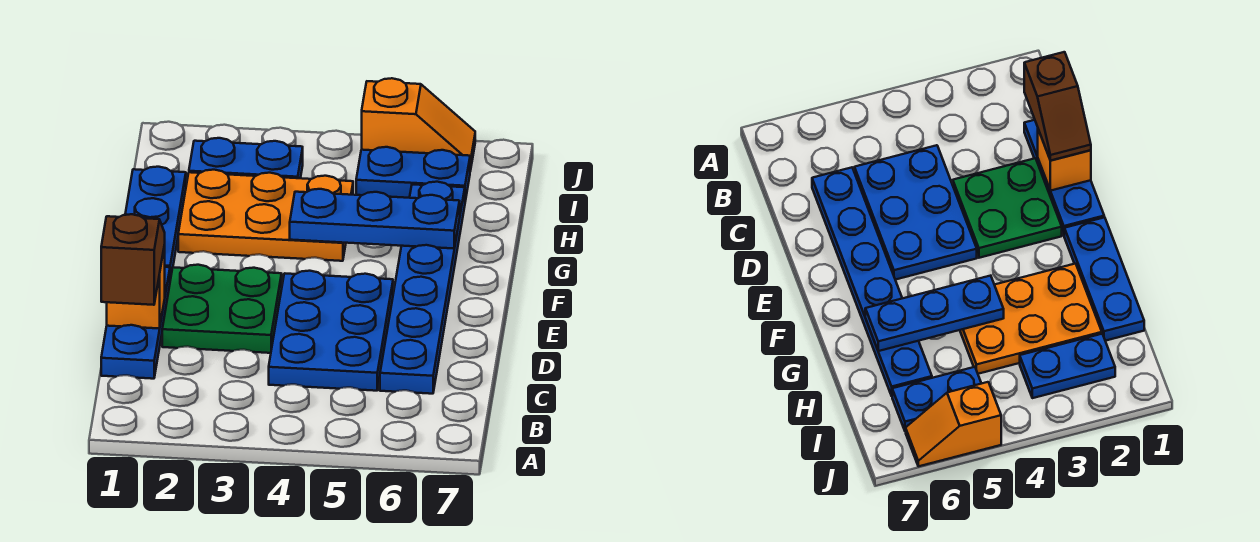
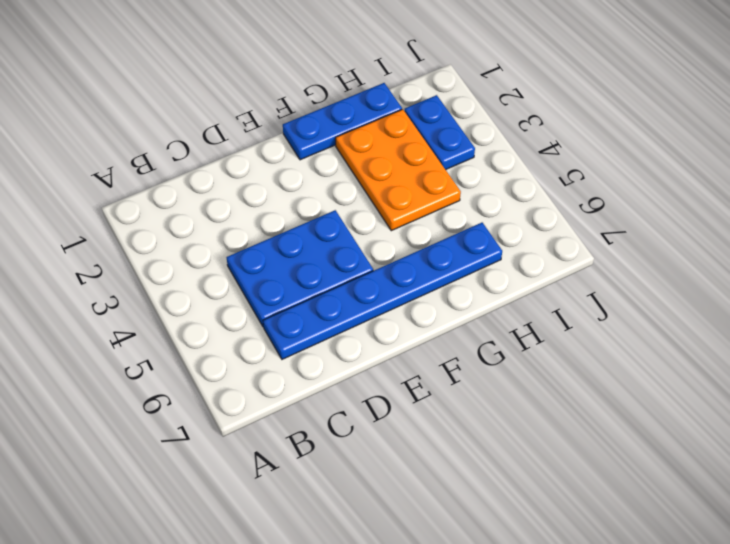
none -> blue 1x3 plate [101,267,170,379]
none -> green 2x2 plate [162,265,282,353]
none -> blue 1x2 plate [356,147,470,201]

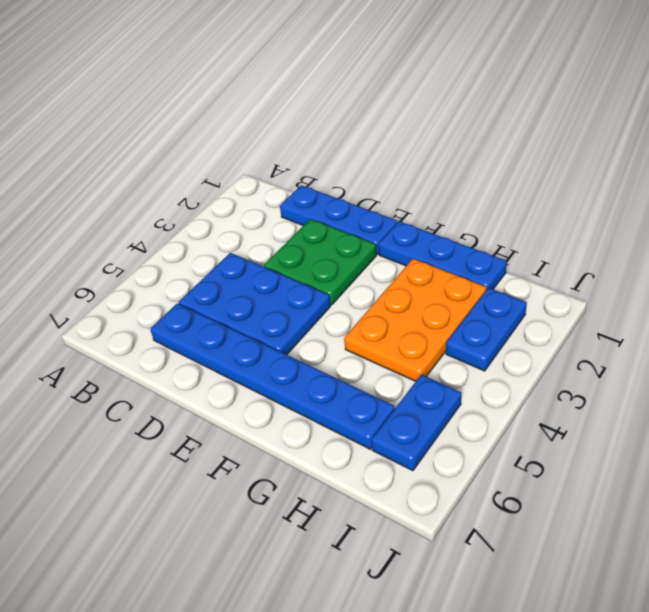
none -> orange 1x2 slope [362,78,475,171]
none -> orange 1x1 brick [107,245,165,329]
none -> blue 1x3 plate [290,189,460,249]

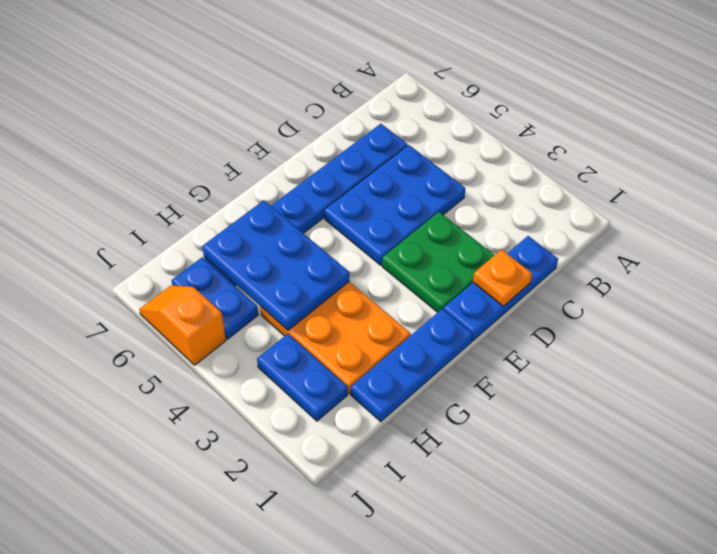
orange 1x1 plate [473,250,532,306] -> orange 1x1 brick [107,245,165,329]
blue 2x3 plate [202,200,349,330] -> blue 1x3 plate [290,189,460,249]
none -> brown 1x2 slope [101,214,165,305]

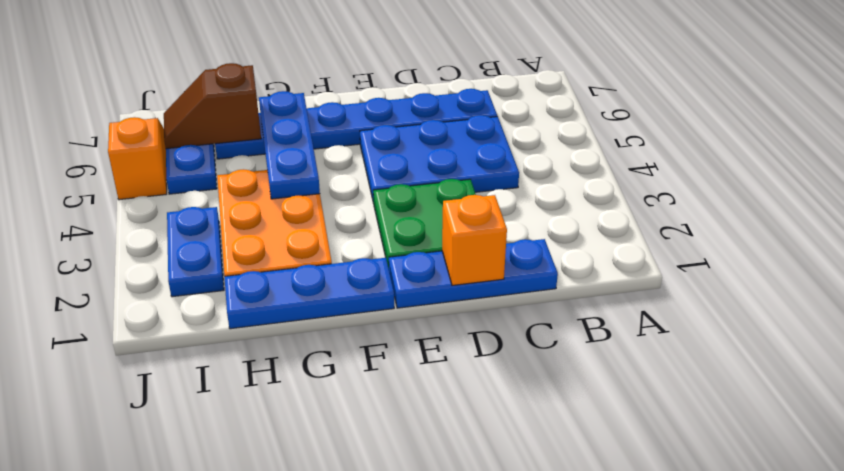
brown 1x2 slope [164,63,261,149] -> brown 1x2 slope moved to [101,214,165,305]

